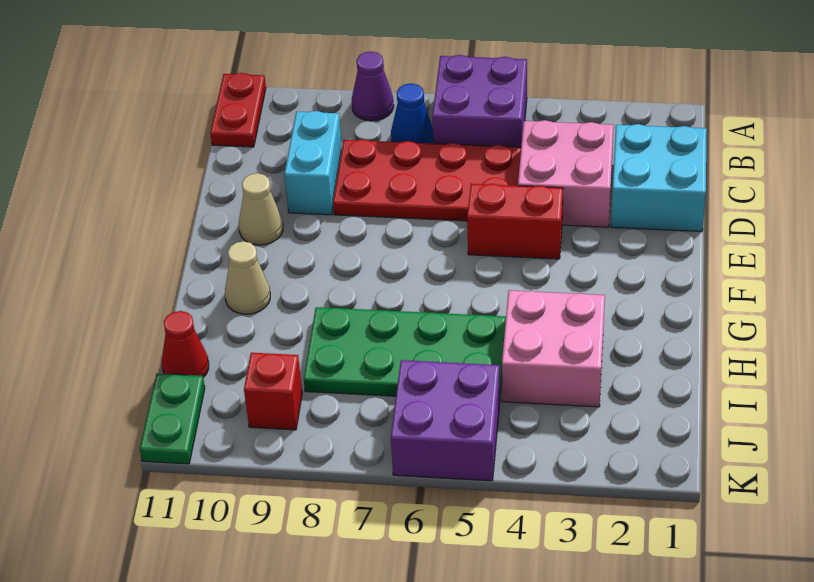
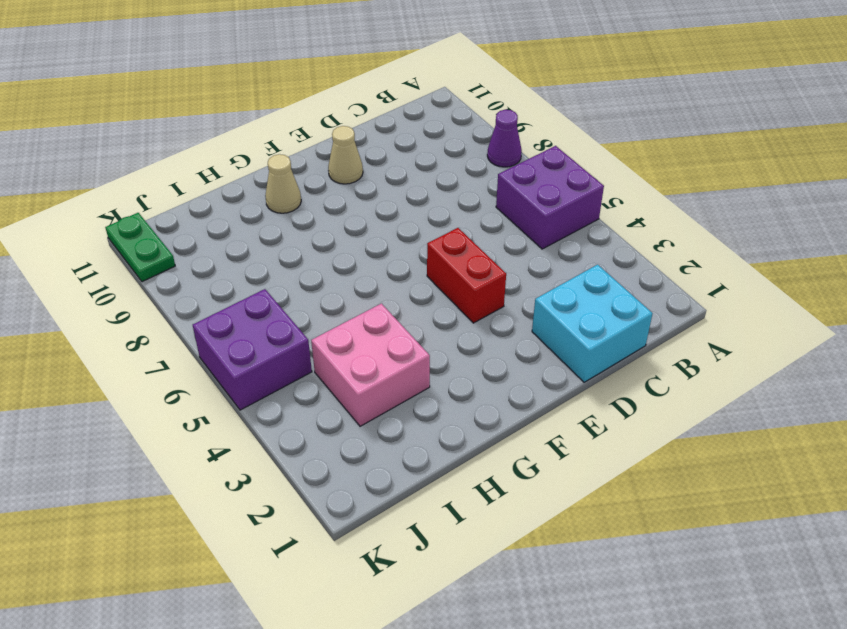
green 1x2 plate [105,213,175,282] -> green 1x2 plate turned to [140,373,205,464]
none -> red 1x2 plate [210,73,266,147]
none -> blue 1x1 cone [391,84,433,143]
none -> pink 2x2 brick [518,120,614,227]

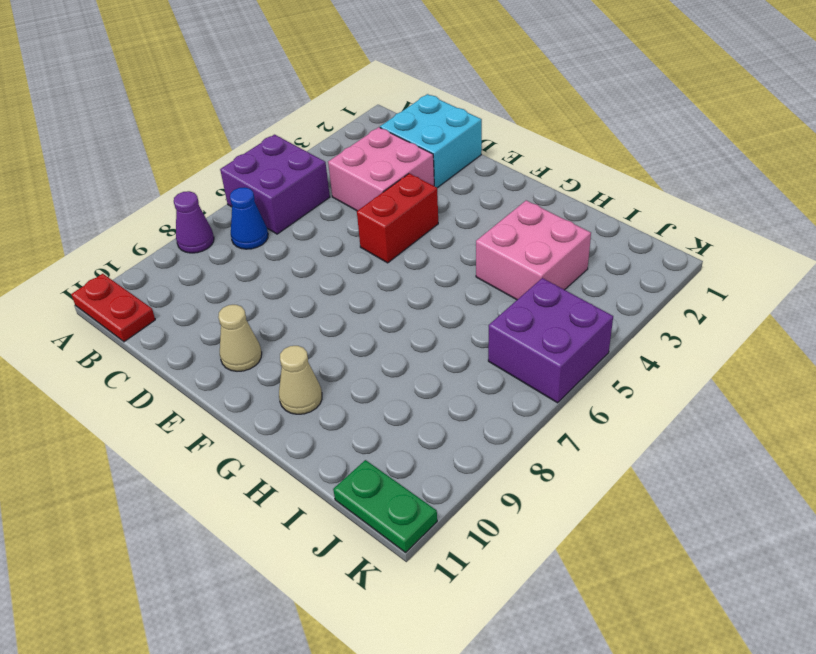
none -> red 2x4 plate [333,139,521,221]
none -> cyan 1x2 brick [284,111,342,215]
none -> green 2x4 plate [304,307,506,396]

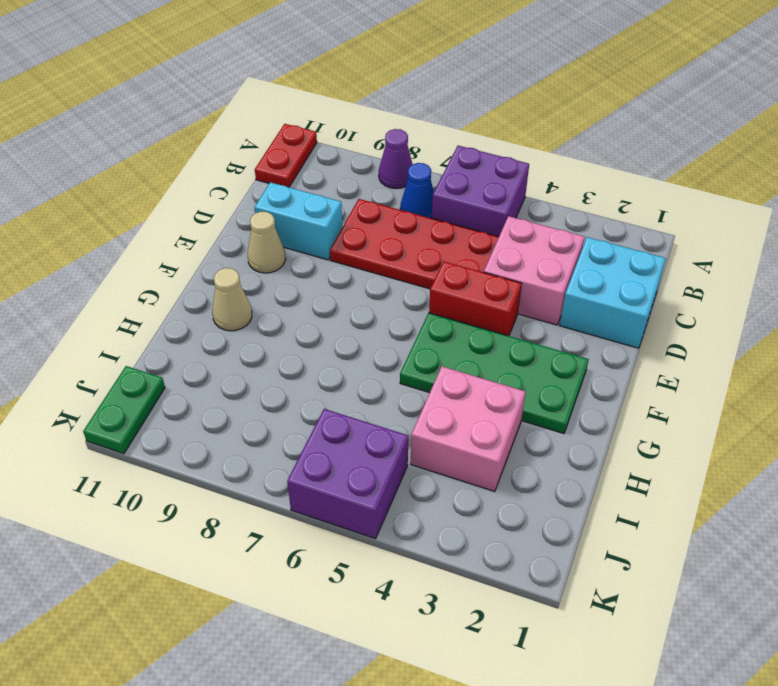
cyan 1x2 brick [254,182,343,260] -> cyan 1x2 brick turned to [284,111,342,215]
green 2x4 plate [400,313,589,434] -> green 2x4 plate moved to [304,307,506,396]
none -> red 1x1 cone [162,311,209,377]
none -> red 1x1 brick [244,353,302,430]

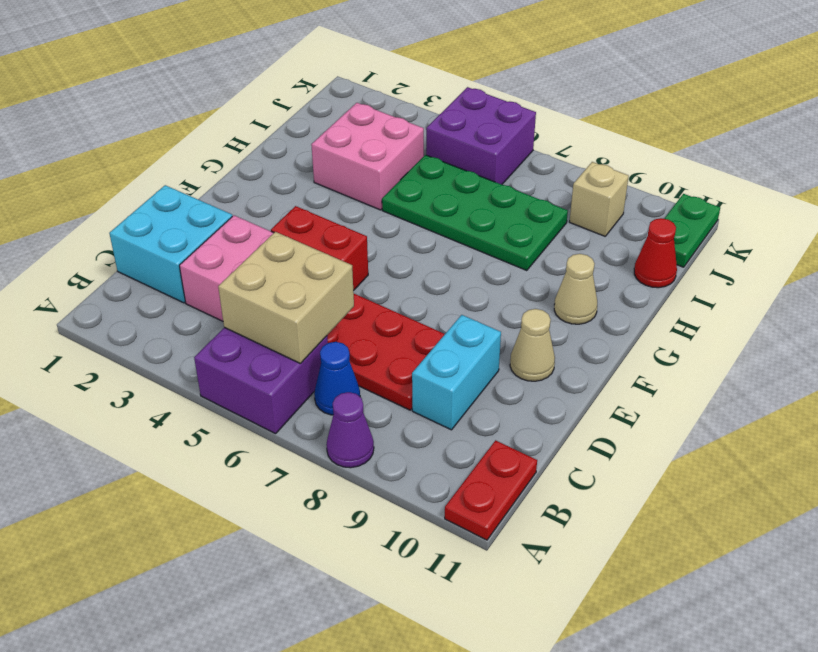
tan 2x2 brick [218,232,354,364] -> none
tan 1x1 brick [569,162,629,236] -> red 1x1 brick [244,353,302,430]

